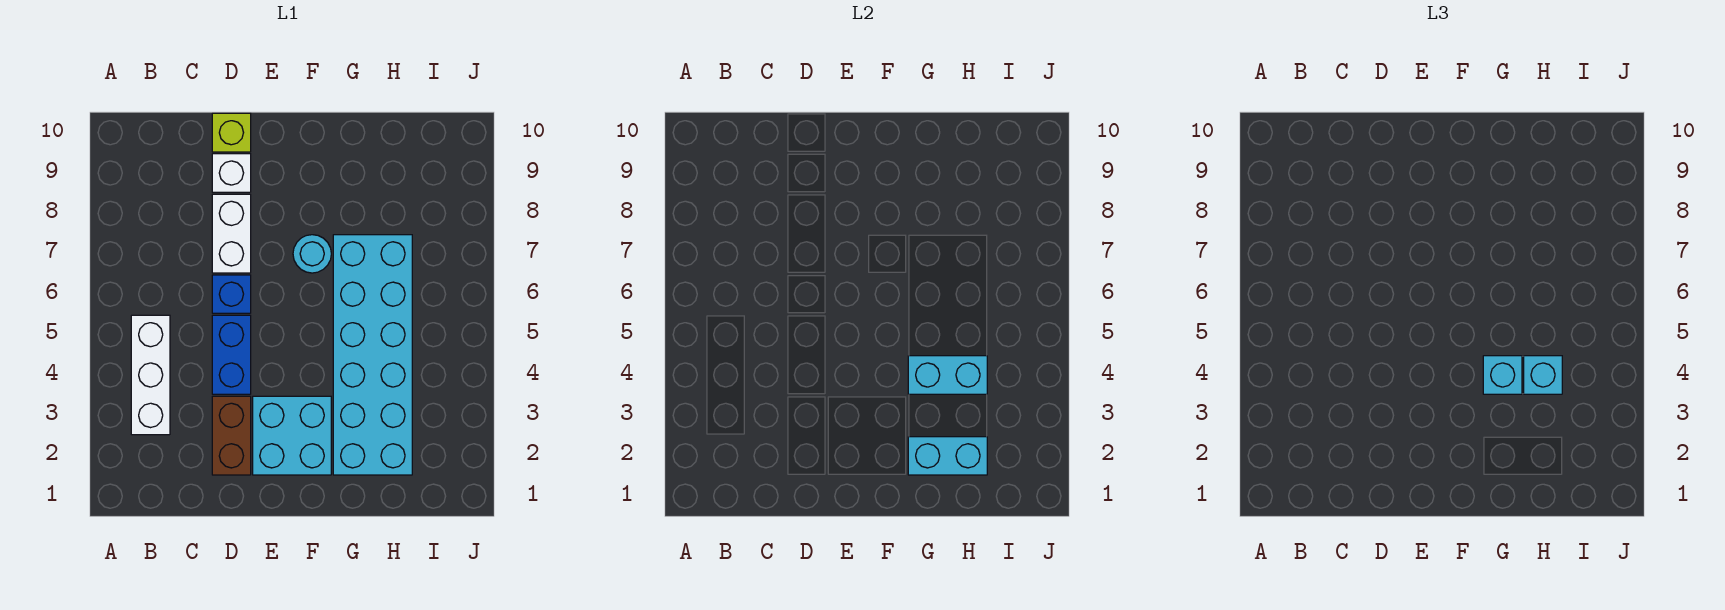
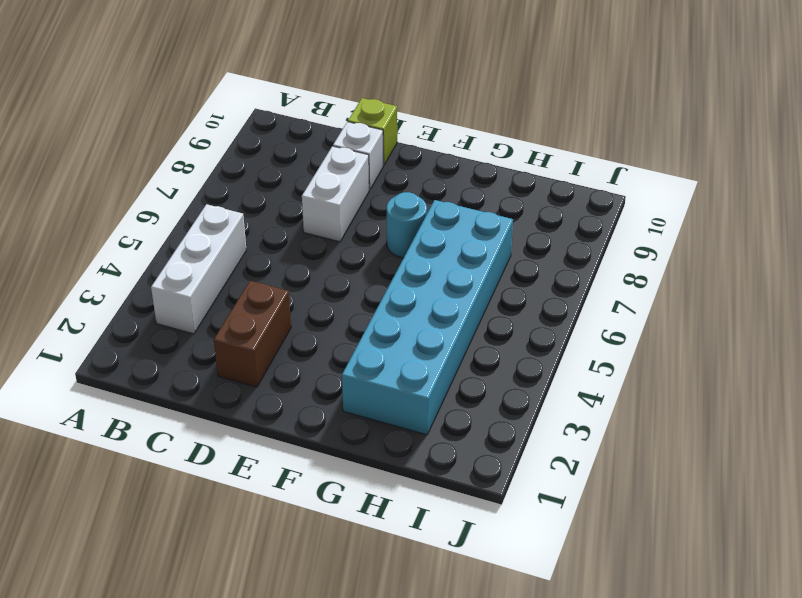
none -> blue 1x2 brick [212,315,251,394]
none -> blue 1x1 brick [212,275,251,313]
none -> cyan 2x2 brick [253,396,331,475]

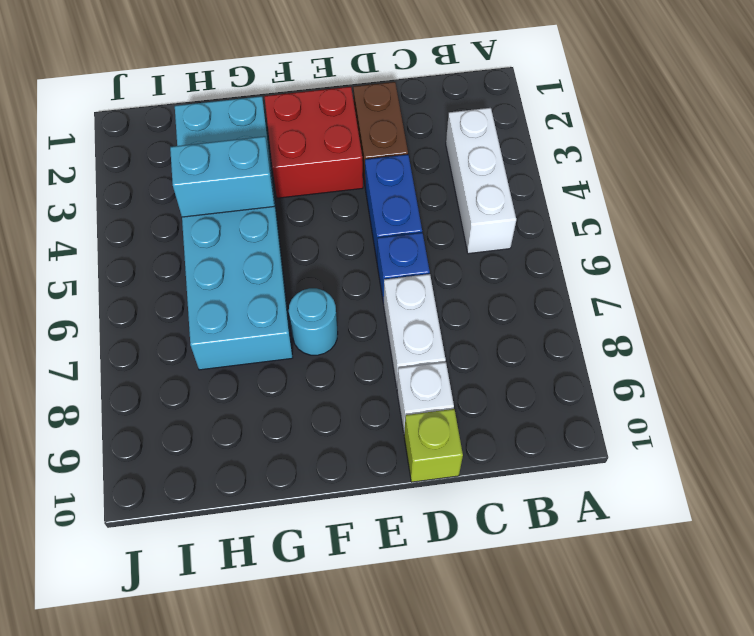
red 2x2 brick [264,87,363,198] -> cyan 2x2 brick [253,396,331,475]
none -> cyan 1x2 brick [908,437,987,475]
none -> cyan 1x1 brick [1483,356,1522,394]
none -> cyan 1x1 brick [1524,356,1562,394]

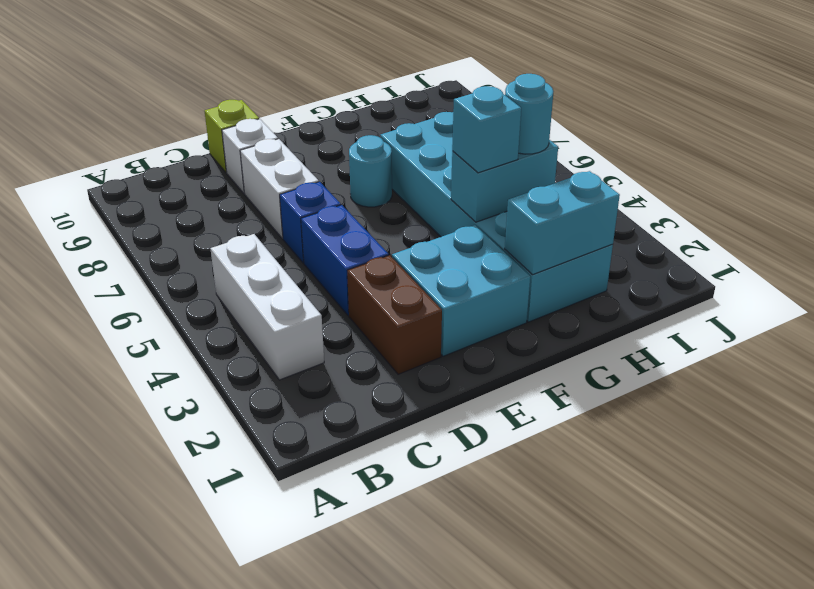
cyan 1x1 round brick [505,74,554,154] -> cyan 1x1 brick [1524,356,1562,394]

